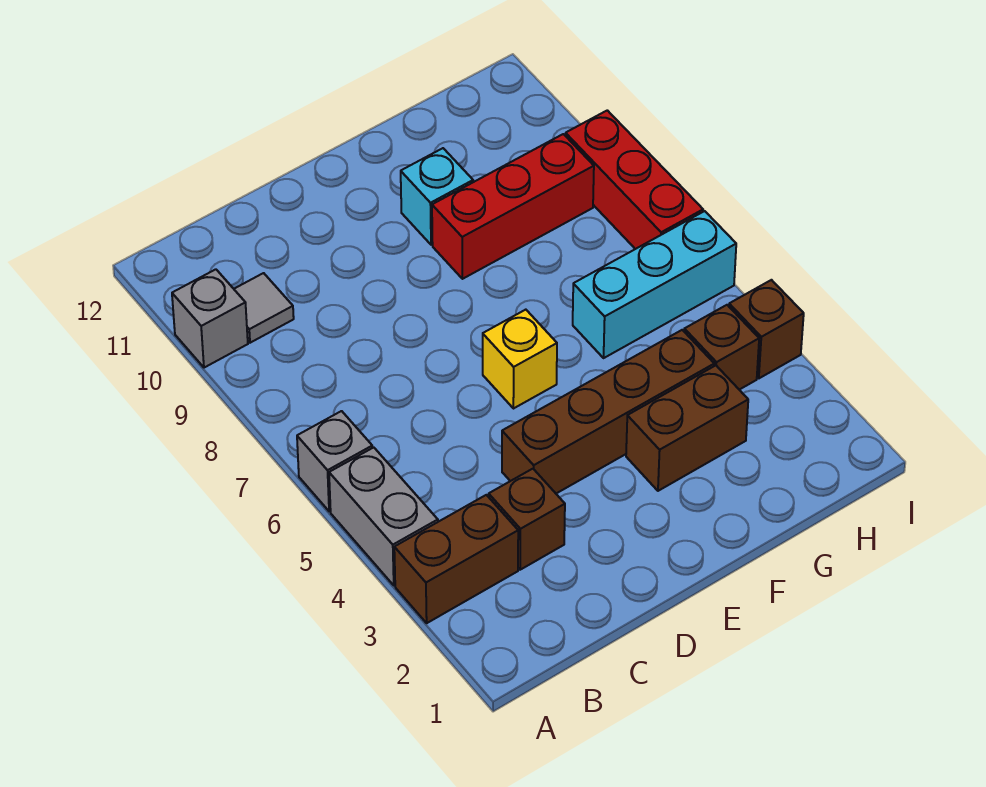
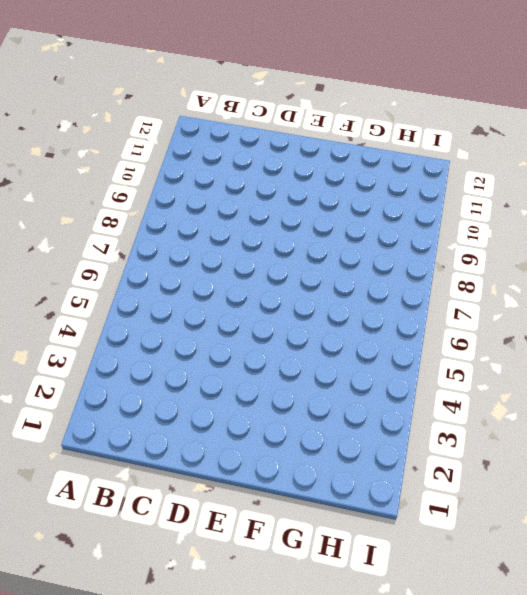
none -> brown 1x2 brick [394,495,518,623]
none -> grey 1x2 brick [329,447,438,585]
none -> grey 1x1 brick [297,411,372,511]

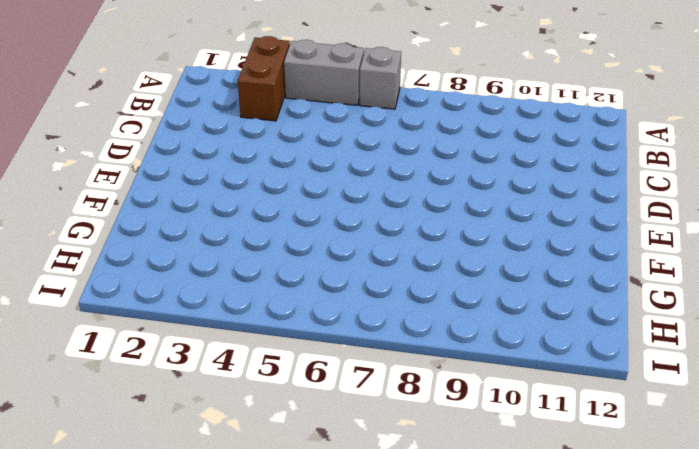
none -> grey 1x1 brick [172,269,248,368]
none -> grey 1x1 tile [234,273,294,343]
none -> brown 1x1 brick [489,469,565,570]

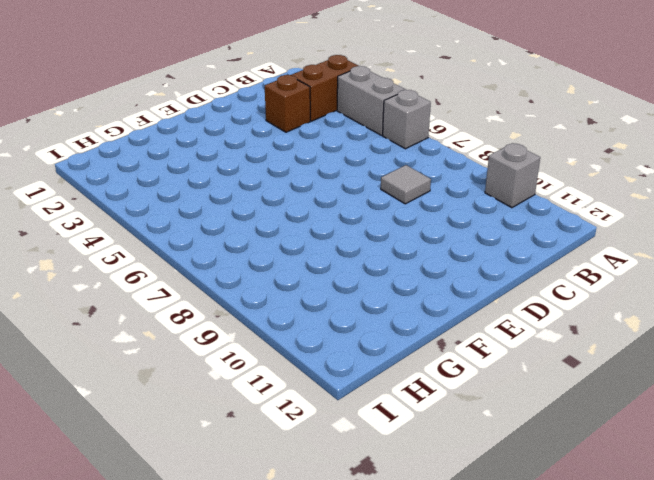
grey 1x1 tile [381,165,431,204] -> grey 1x1 tile moved to [234,273,294,343]
none -> brown 1x4 brick [502,330,714,493]
none -> yellow 1x1 brick [483,310,557,409]
none -> brown 1x2 brick [626,365,748,491]

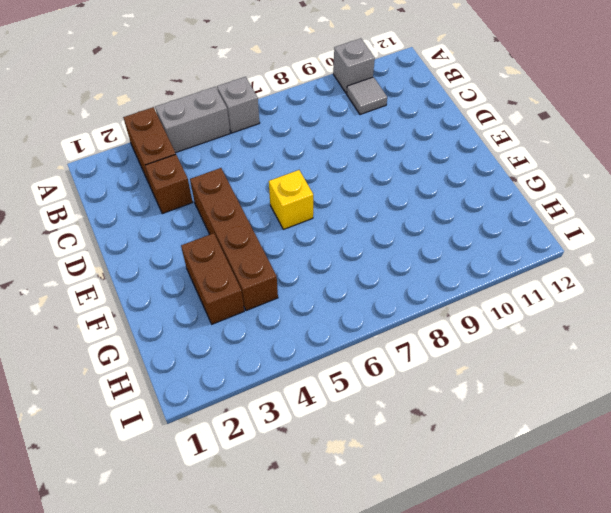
none -> red 1x3 brick [432,134,594,279]
none -> cyan 1x1 brick [401,148,473,245]
none -> cyan 1x3 brick [573,211,736,358]

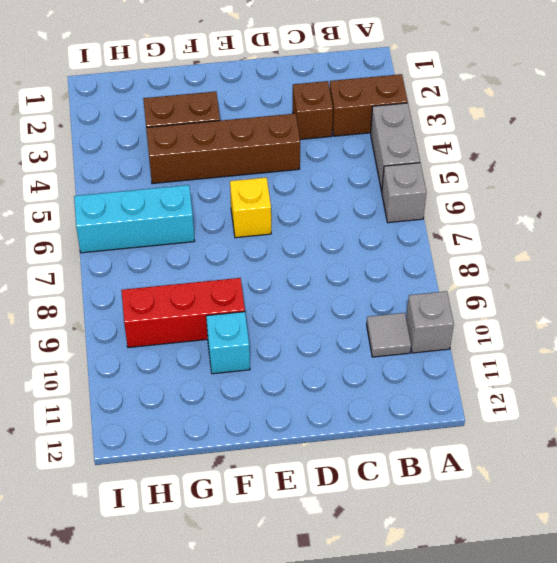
none -> brown 1x1 brick [684,305,759,390]
none -> brown 1x1 brick [729,280,804,378]
none -> red 1x3 brick [565,110,703,249]

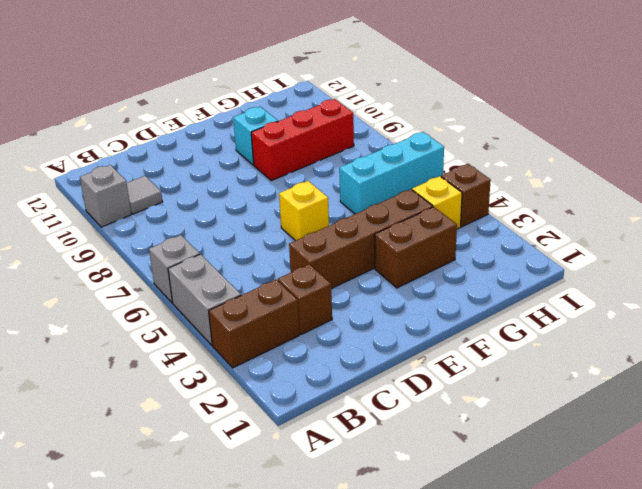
yellow 1x1 brick [412,176,462,229] -> brown 1x1 brick [684,305,759,390]
none -> red 1x3 brick [565,110,703,249]

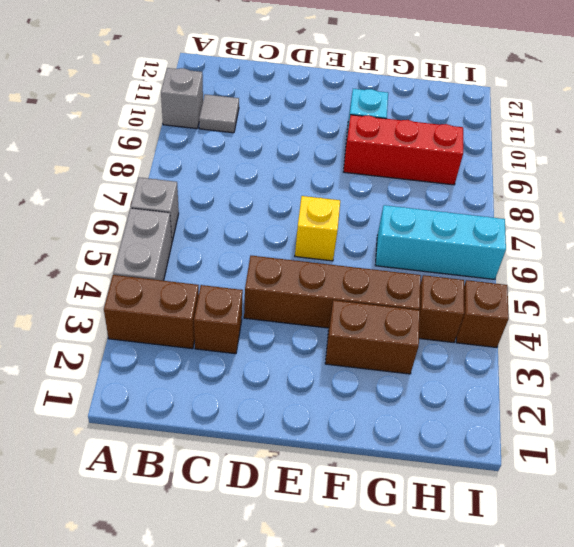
none -> red 1x3 brick [565,110,703,249]

